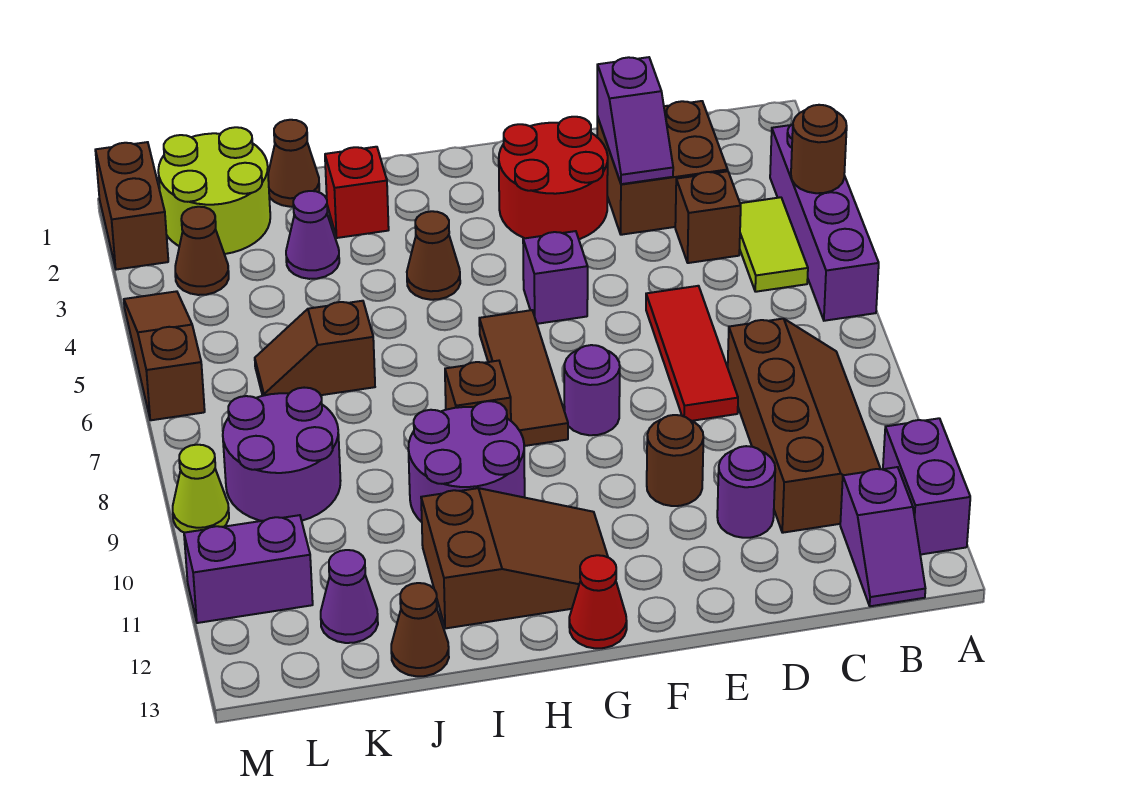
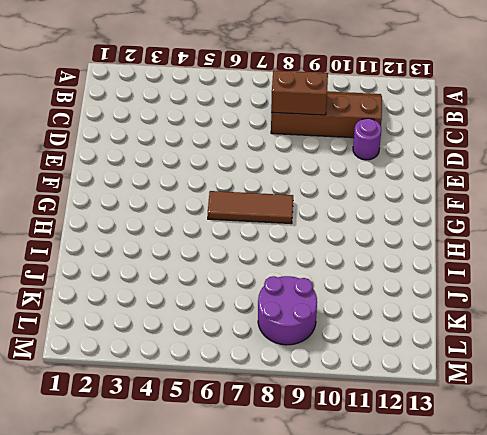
brown 1x2 brick [271,71,328,115] -> brown 1x2 brick moved to [95,142,168,270]
none -> purple 1x4 brick [770,124,879,321]
none -> purple 1x2 brick [883,418,970,555]
none -> lime 1x2 tile [740,197,808,292]
none -> purple 1x2 slope [840,467,925,606]

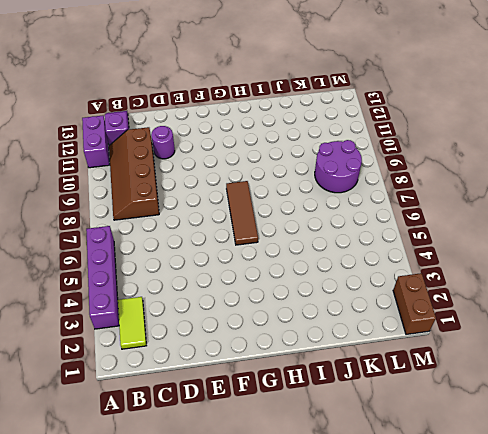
lime 1x2 tile [118,297,146,349] -> lime 1x2 tile moved to [740,197,808,292]
none -> brown 2x2 brick [597,101,728,235]
none -> brown 1x1 brick [675,171,741,263]
none -> red 1x3 tile [646,286,738,421]
none -> red 2x2 round brick [499,117,608,239]

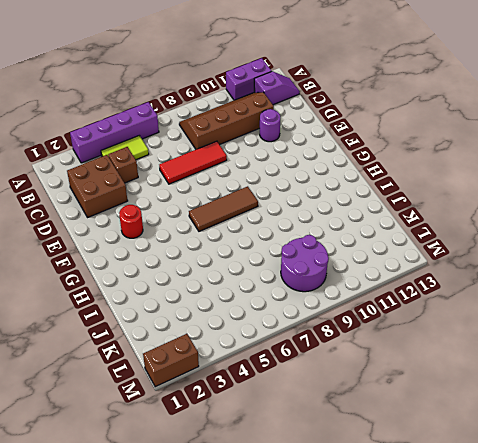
red 1x1 round brick [119,205,143,238] -> red 2x2 round brick [499,117,608,239]
none -> brown 1x1 round brick [647,415,703,506]
none -> purple 1x1 brick [523,231,588,324]
none -> purple 1x1 round brick [564,345,620,435]
none -> brown 2x3 slope [421,488,608,628]

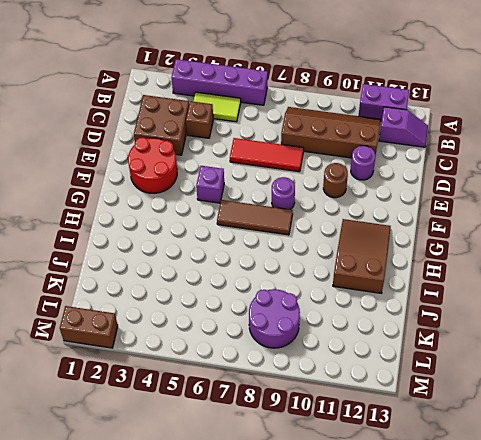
none -> red 1x1 cone [569,555,627,648]
none -> brown 1x1 cone [407,211,460,300]
none -> brown 1x1 brick [445,361,511,421]
none -> purple 2x2 round brick [408,401,525,522]

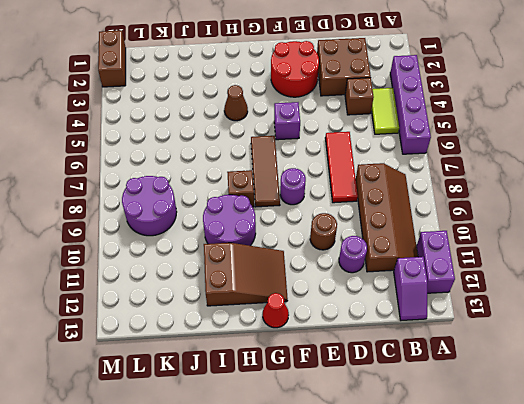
none -> red 1x1 brick [325,147,389,238]
none -> brown 1x1 cone [268,120,319,207]
none -> purple 1x1 cone [286,191,339,279]
none -> brown 1x2 slope [255,301,375,396]

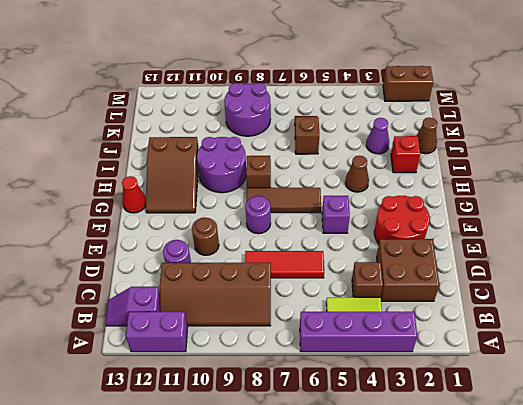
none -> brown 1x1 cone [391,583,449,676]
none -> lime 2x2 round brick [158,127,270,254]
none -> purple 1x1 cone [321,550,378,643]
none -> brown 1x1 cone [175,207,229,295]

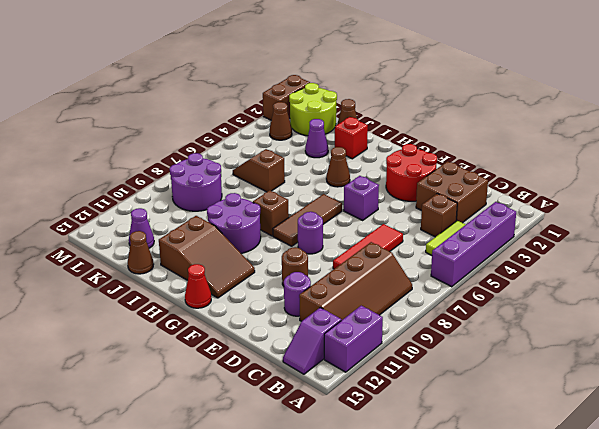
none -> purple 1x2 brick [184,515,313,623]
none -> brown 1x3 slope [124,291,205,420]
none -> lime 1x1 cone [173,445,229,533]
none -> brown 1x1 round brick [791,105,847,193]

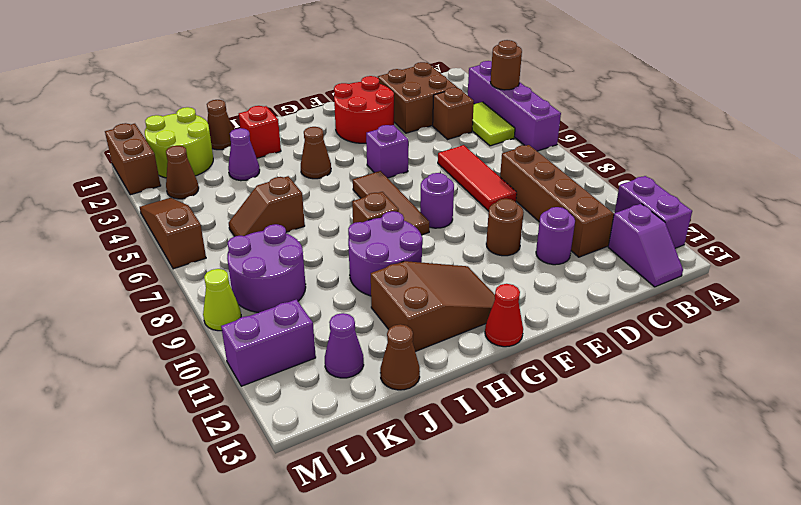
none -> purple 1x2 slope [597,57,673,184]

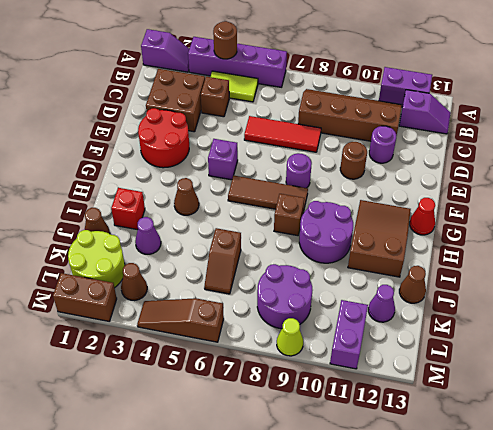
purple 1x2 slope [141,29,189,72] -> purple 1x2 slope moved to [597,57,673,184]

